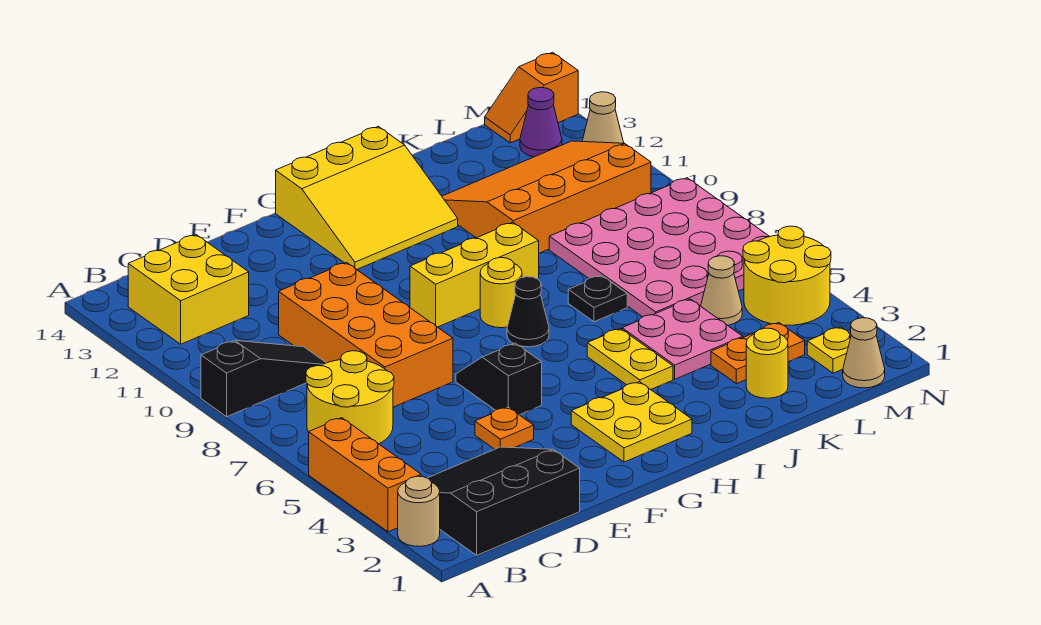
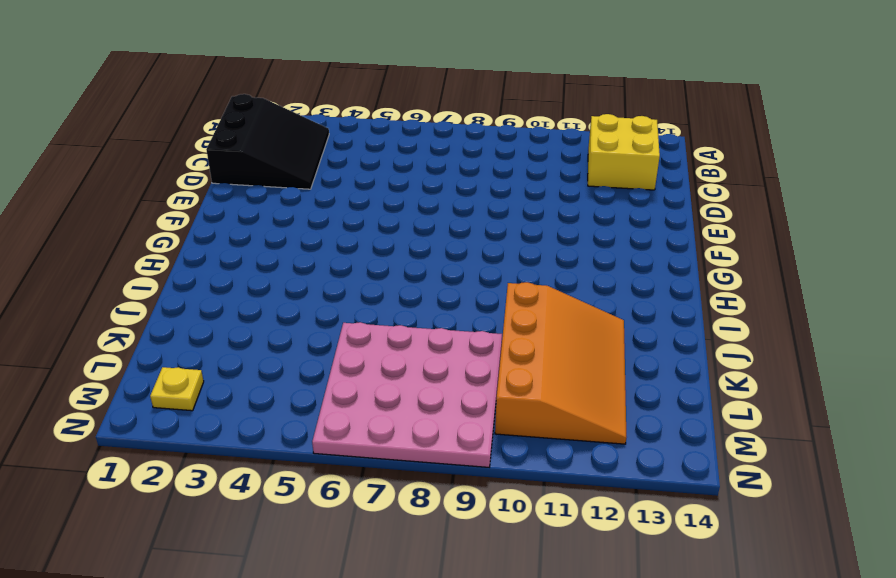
none -> tan 1x1 round brick [398,476,440,547]
none -> orange 1x3 brick [309,418,421,532]
none -> black 1x3 slope [201,341,326,417]

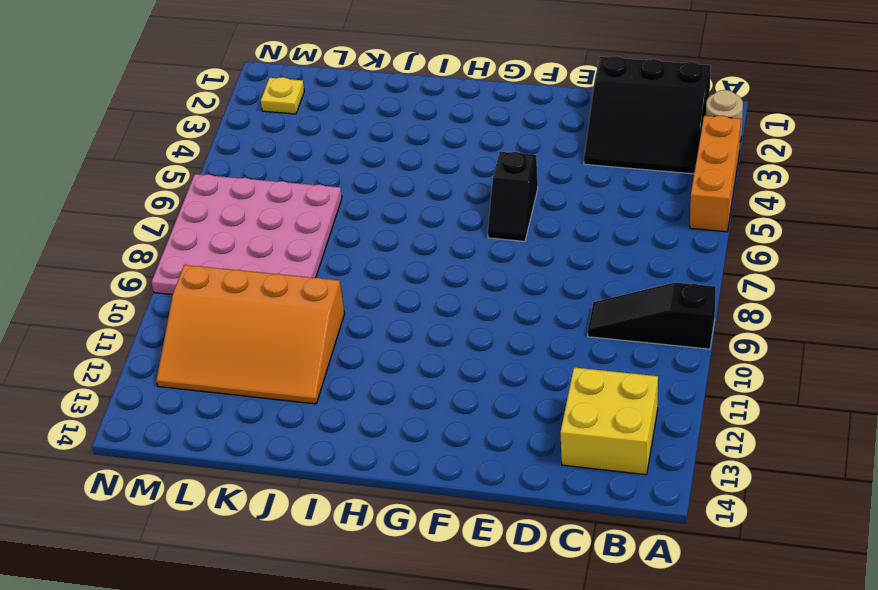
none -> yellow 2x2 round brick [306,351,394,444]
none -> orange 2x4 brick [279,263,453,407]
none -> orange 1x1 plate [475,407,534,449]

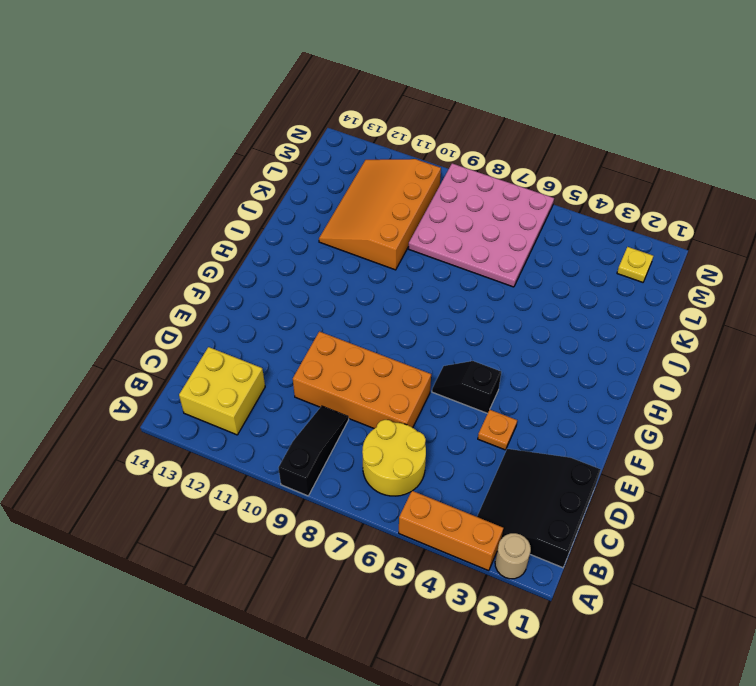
none -> yellow 2x2 plate [571,382,692,462]
none -> yellow 1x3 brick [410,223,539,327]
none -> yellow 3x3 slope [276,126,458,269]

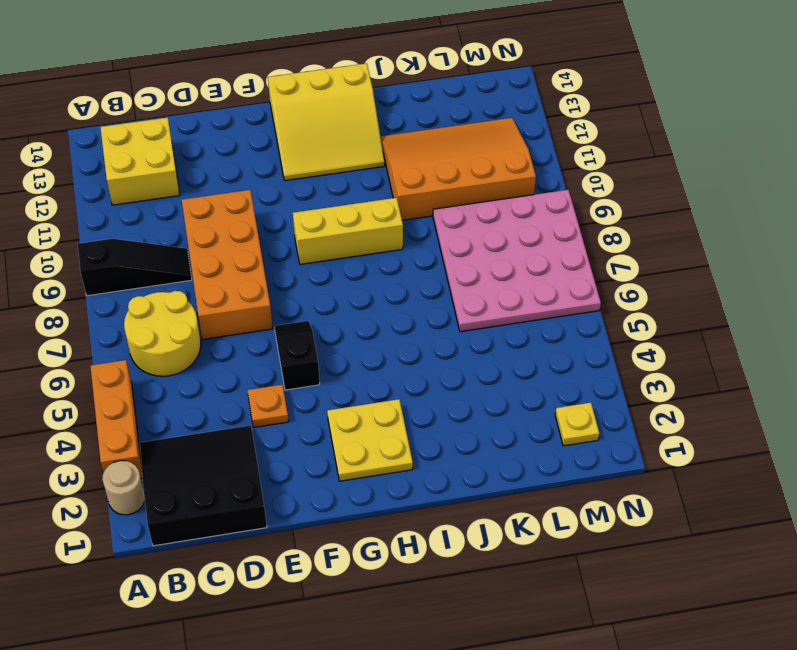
none -> black 1x1 cone [507,277,549,347]
none -> yellow 1x1 round brick [480,258,522,328]
none -> yellow 1x2 plate [587,329,673,390]

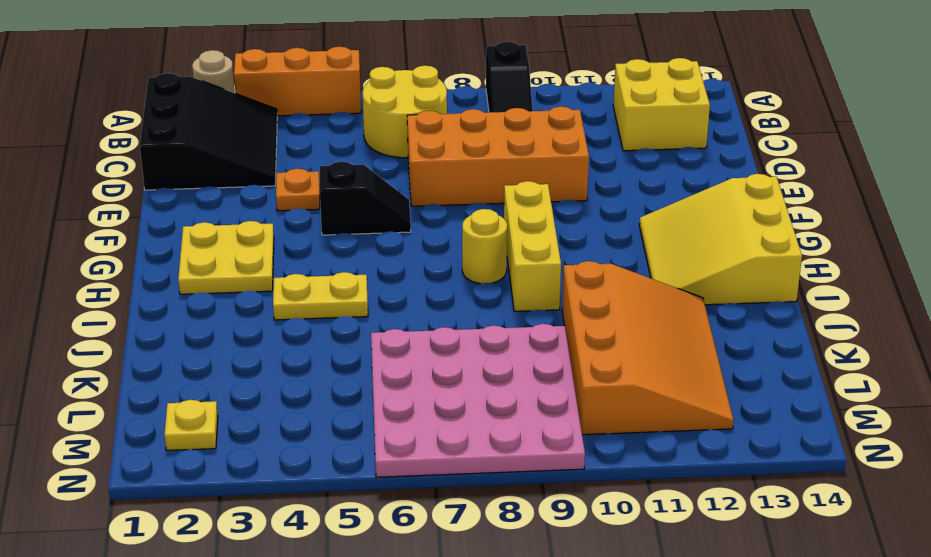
none -> black 1x1 cone [507,277,549,347]
none -> pink 2x2 plate [622,299,743,379]
none -> black 1x1 plate [568,275,627,322]

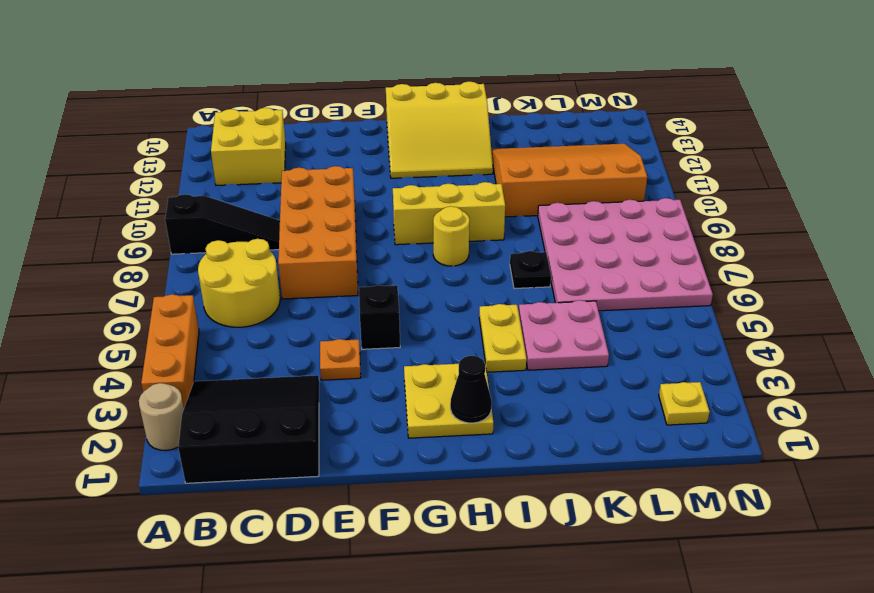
black 1x1 cone [450,356,492,423] -> black 1x1 cone moved to [507,277,549,347]
none -> yellow 1x1 round brick [746,328,788,398]
none -> orange 1x2 plate [711,323,805,384]
none -> tan 1x1 cone [701,256,742,325]

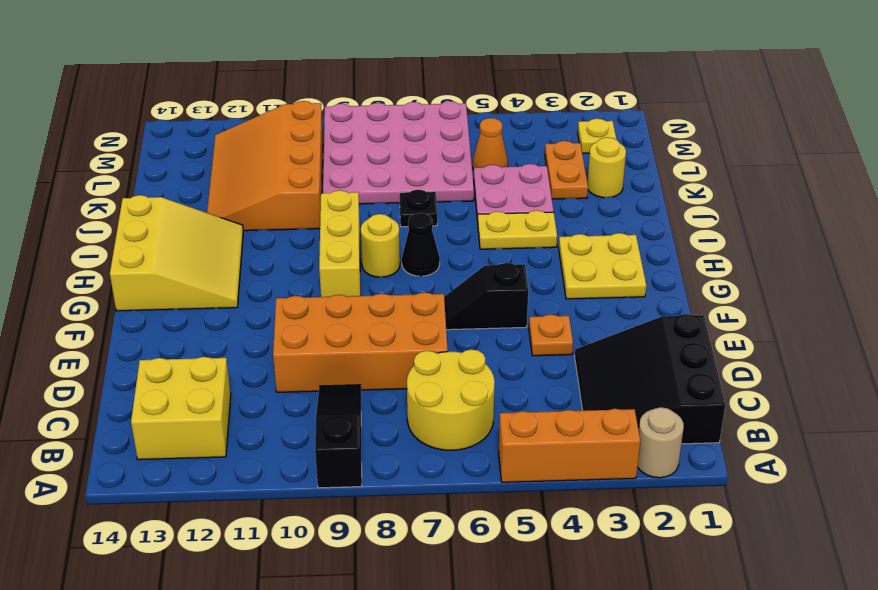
orange 1x1 cone [473,118,508,170] -> tan 1x1 cone [701,256,742,325]
none -> tan 1x1 cone [843,318,885,388]
none -> yellow 2x2 round brick [743,226,831,325]
none -> purple 1x1 cone [520,88,562,157]

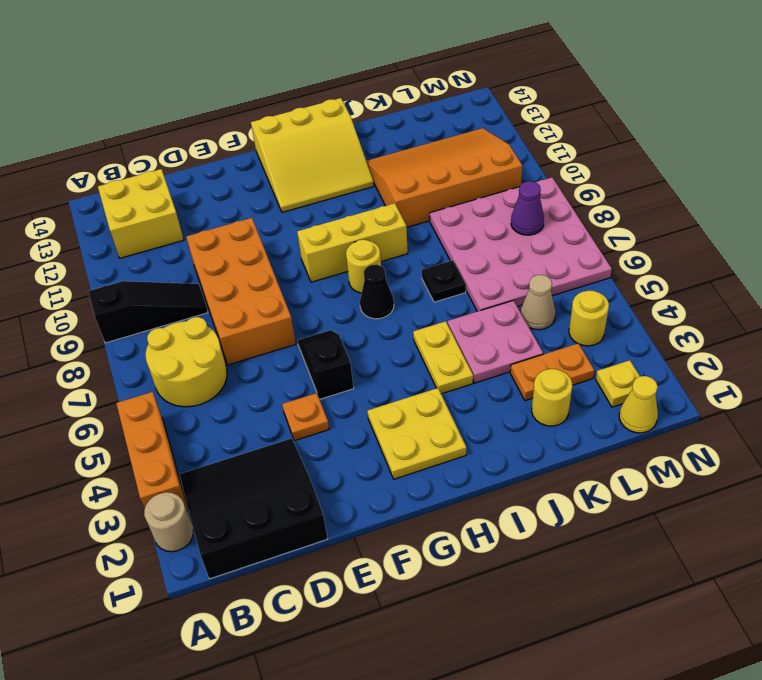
yellow 1x1 cone [619,376,658,433] -> tan 1x1 cone [843,318,885,388]
yellow 1x1 round brick [569,291,609,346] -> yellow 2x2 round brick [743,226,831,325]
purple 1x1 cone [511,181,544,235] -> purple 1x1 cone moved to [520,88,562,157]
none -> orange 1x2 slope [485,52,578,143]
none -> tan 1x1 cone [582,92,624,143]

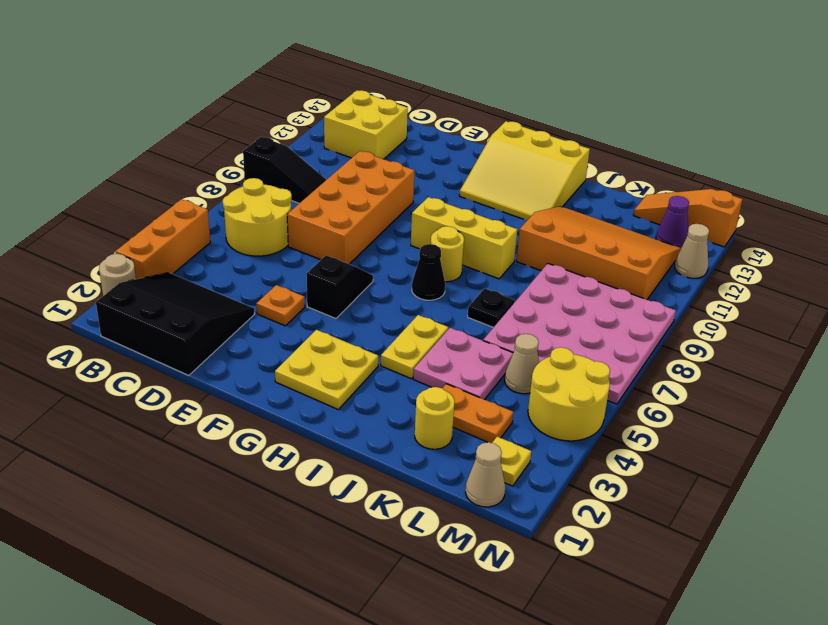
orange 1x3 slope [633,189,743,247] -> orange 1x2 slope [485,52,578,143]

